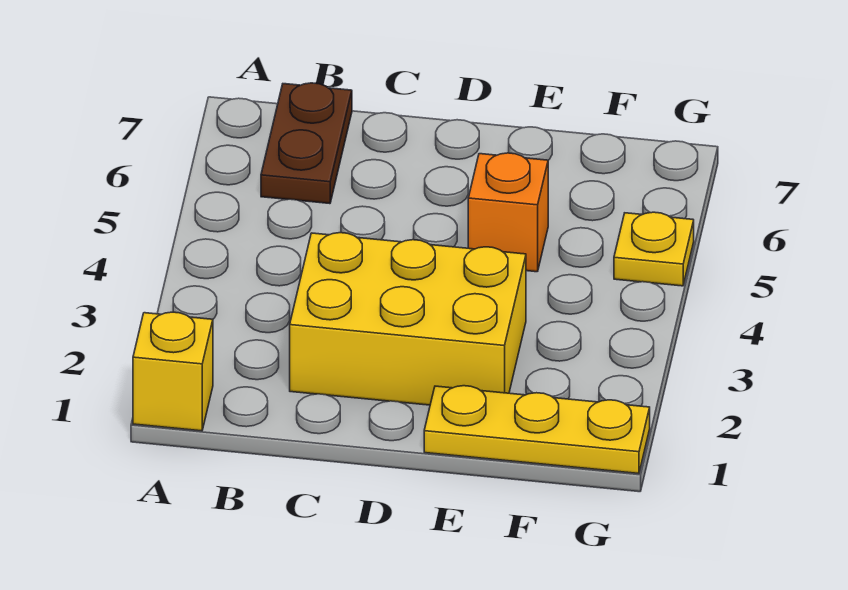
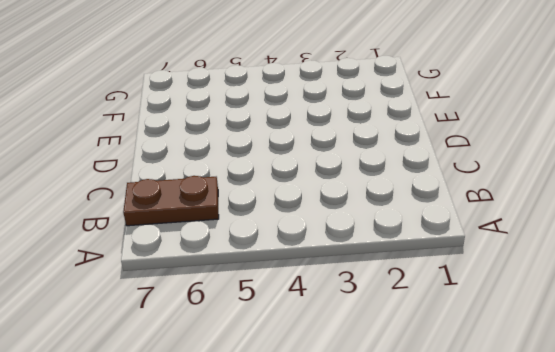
none -> yellow 1x1 brick [133,312,213,431]
none -> yellow 2x3 brick [290,233,526,405]

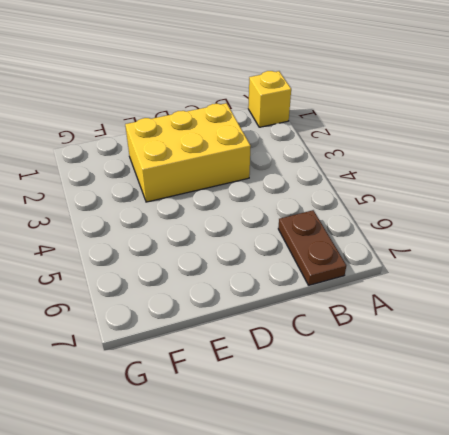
none -> yellow 1x3 plate [424,386,650,474]
none -> orange 1x1 brick [468,153,548,272]

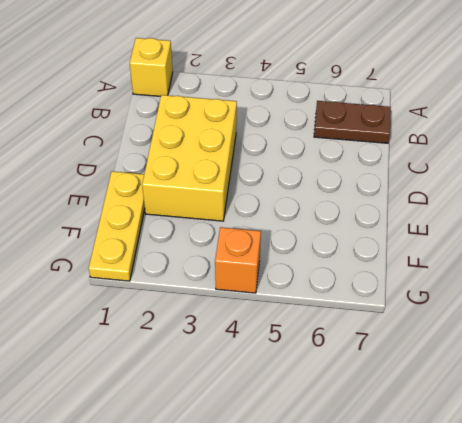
orange 1x1 brick [215,227,261,293] -> orange 1x1 brick moved to [468,153,548,272]
none -> yellow 1x1 plate [614,212,694,286]

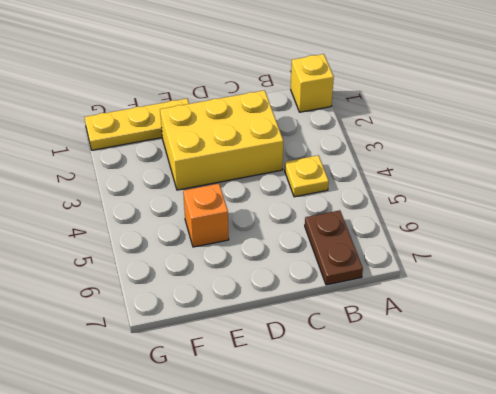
yellow 1x1 plate [285,155,329,197] -> yellow 1x1 plate moved to [614,212,694,286]

